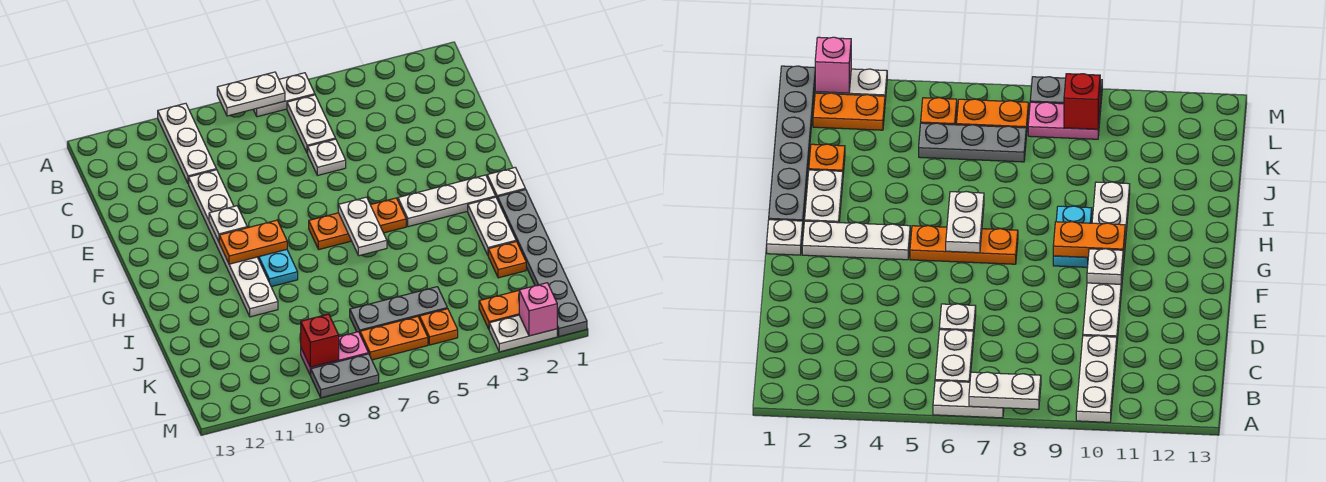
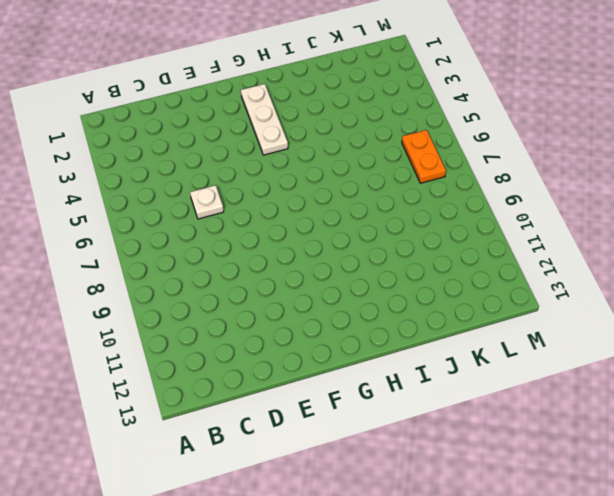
none -> white 1x2 plate [253,73,315,117]
none -> white 1x3 plate [158,103,216,184]
none -> white 1x2 plate [287,95,335,153]

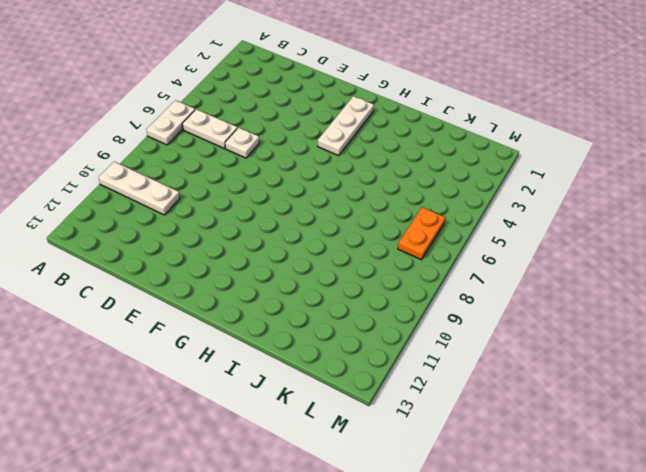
none -> white 1x6 plate [189,170,278,317]
none -> white 1x1 plate [487,167,525,200]
none -> orange 1x3 plate [309,198,406,249]

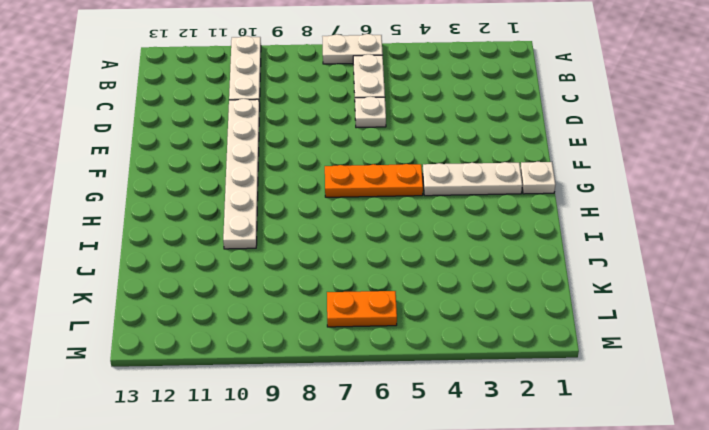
none -> cyan 1x2 plate [258,250,298,287]
none -> grey 1x6 plate [498,189,587,337]
none -> white 1x2 plate [468,197,516,255]

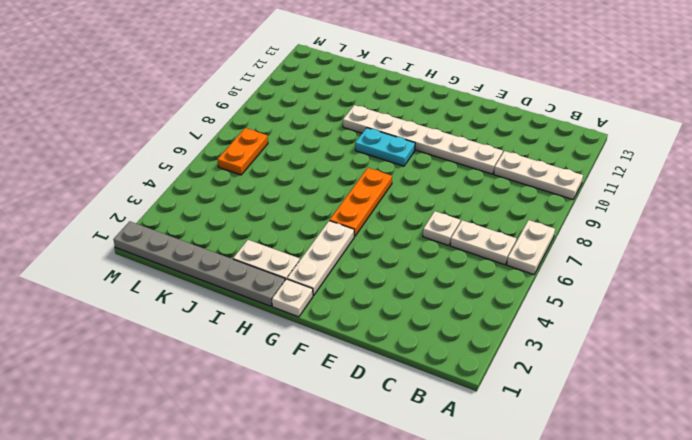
none -> orange 1x1 plate [488,241,526,278]
none -> grey 1x3 plate [350,287,447,333]
none -> orange 1x2 plate [479,291,519,329]

